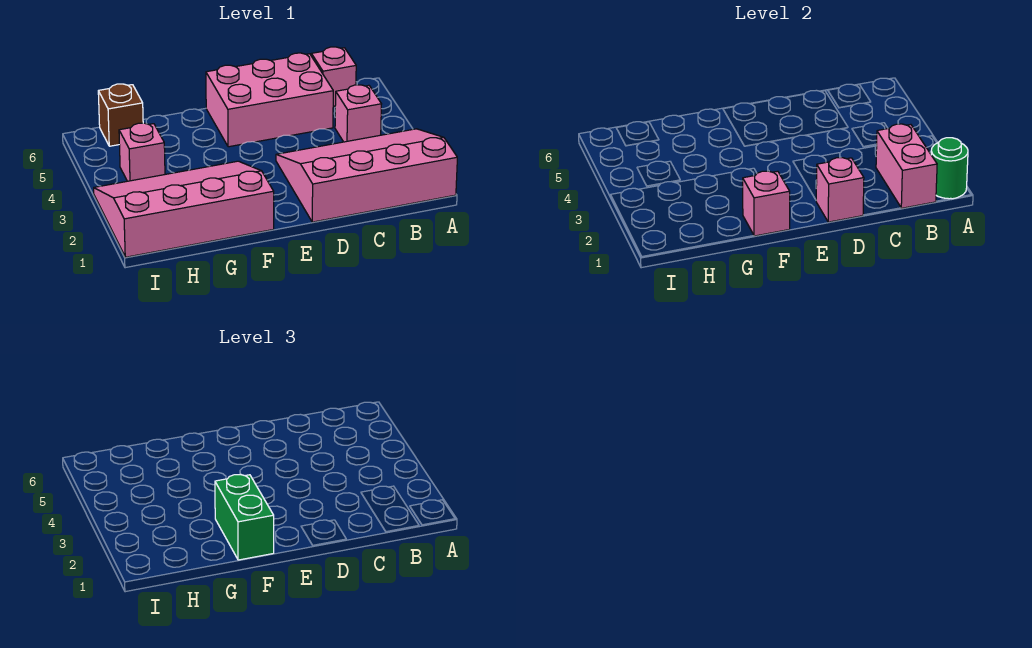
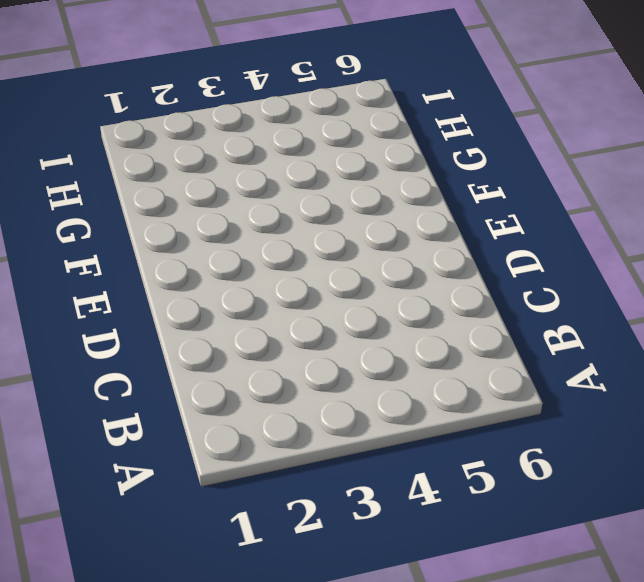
none -> pink 3x4 slope [276,129,457,222]
none -> pink 1x1 brick [335,85,381,142]
none -> pink 1x1 brick [311,47,356,106]

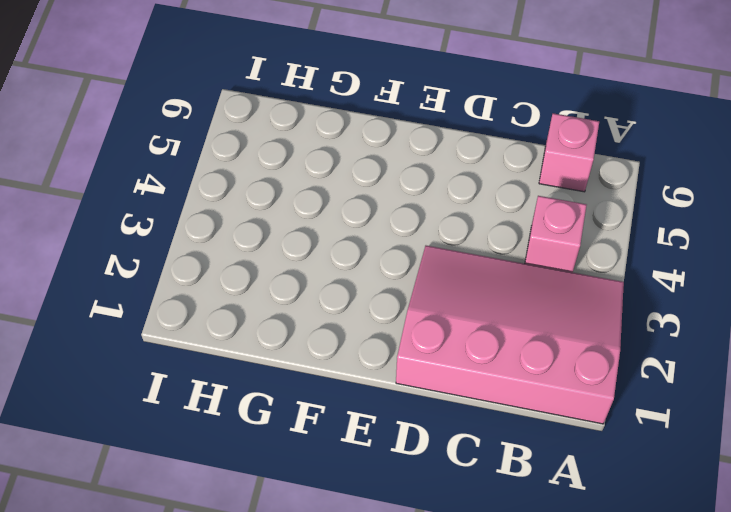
none -> pink 2x3 brick [206,53,333,147]
none -> pink 3x4 slope [94,161,274,257]
none -> pink 1x1 brick [119,123,165,181]

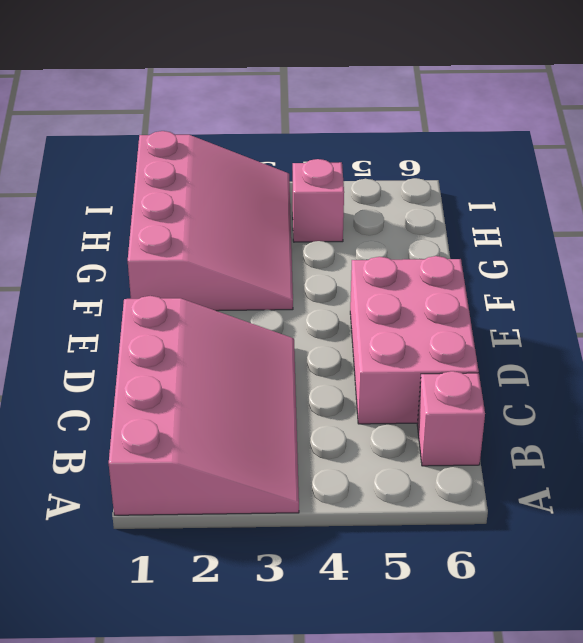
none -> pink 1x1 brick [335,85,381,142]
none -> brown 1x1 brick [98,84,143,146]
none -> green 1x1 round brick [931,138,968,199]

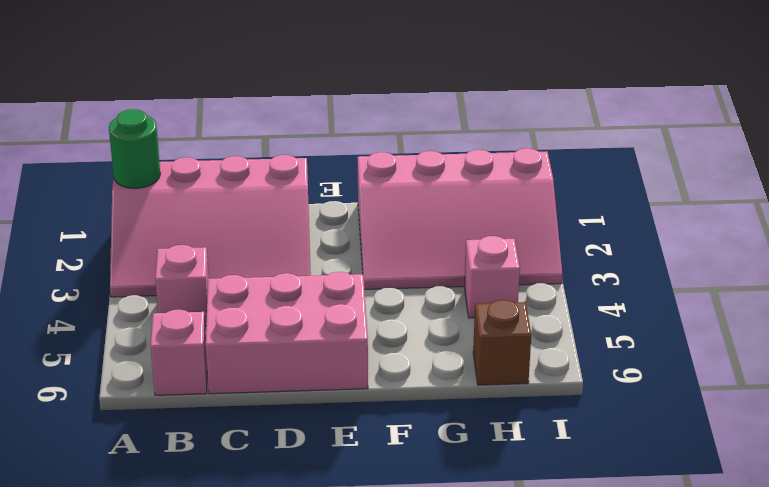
none -> pink 1x2 brick [876,124,937,208]
none -> pink 1x1 brick [816,158,864,222]
none -> pink 1x1 brick [743,171,790,236]

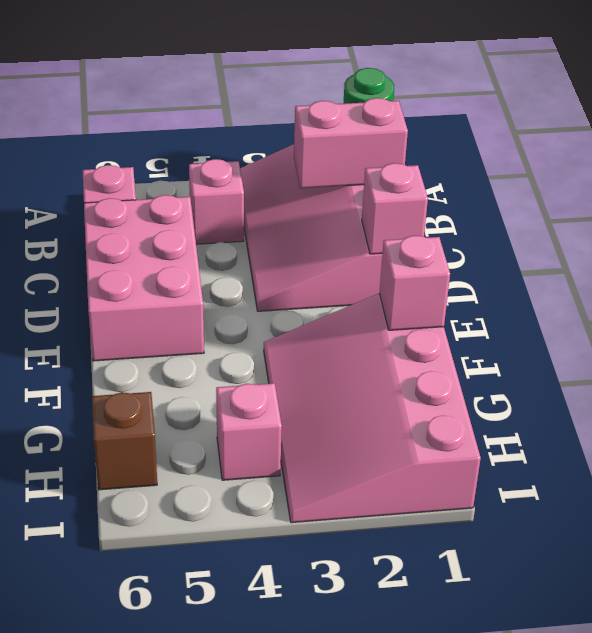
none -> green 1x2 brick [215,474,274,560]

